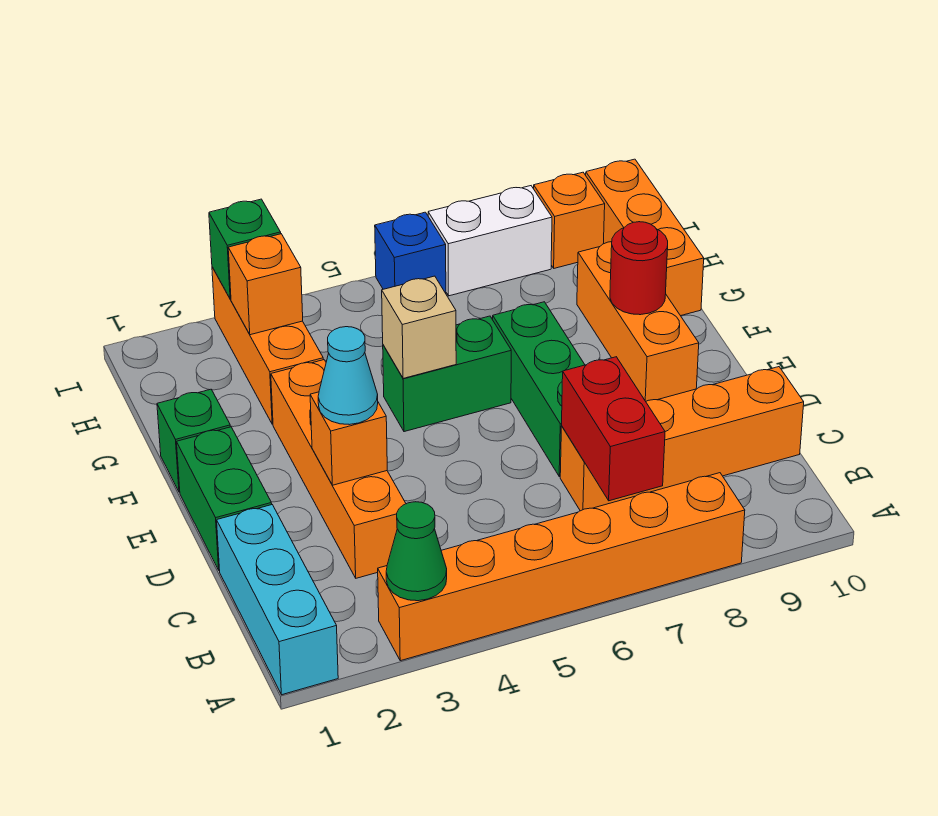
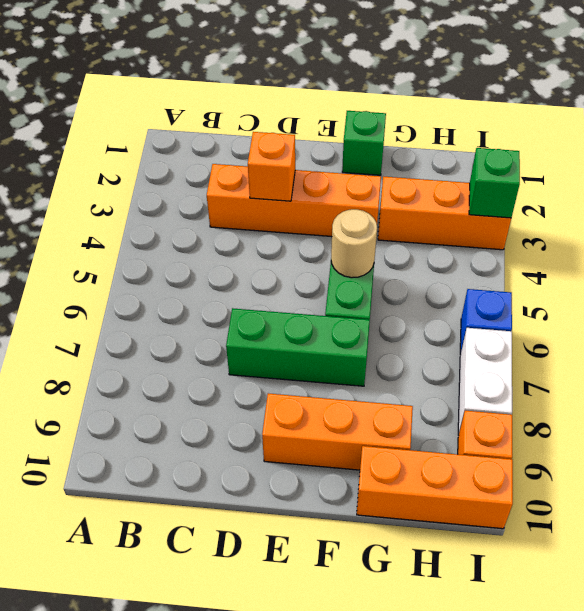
tan 1x1 round brick [331,209,377,278] -> tan 1x1 brick [382,276,456,378]
none -> cyan 1x3 brick [217,505,338,695]
none -> orange 1x6 brick [378,473,745,661]
none -> orange 1x4 brick [560,367,804,511]

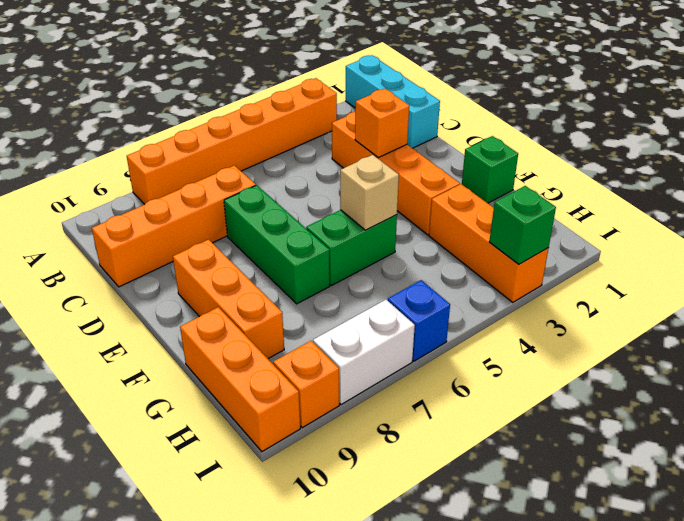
none -> green 1x2 brick [177,427,272,570]
none -> green 1x1 cone [386,502,447,601]
none -> red 1x2 brick [562,357,665,501]

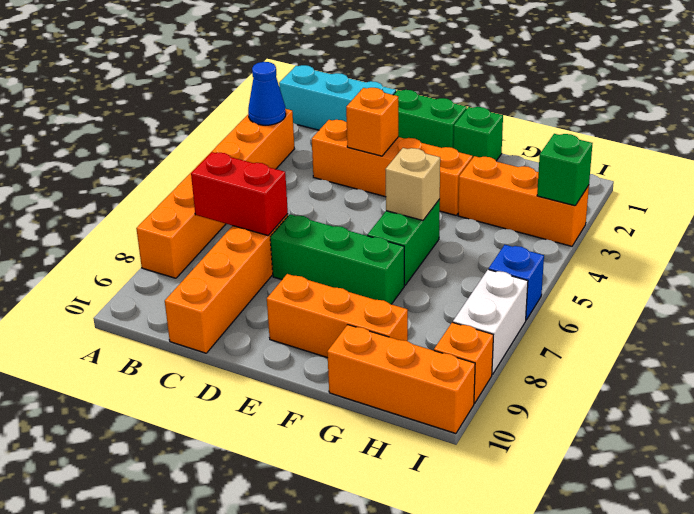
blue 1x1 cone [248,62,286,125] -> green 1x1 cone [386,502,447,601]
none -> red 1x1 round brick [610,222,668,315]
none -> orange 1x1 brick [228,234,303,335]
none -> cyan 1x1 cone [318,327,378,425]

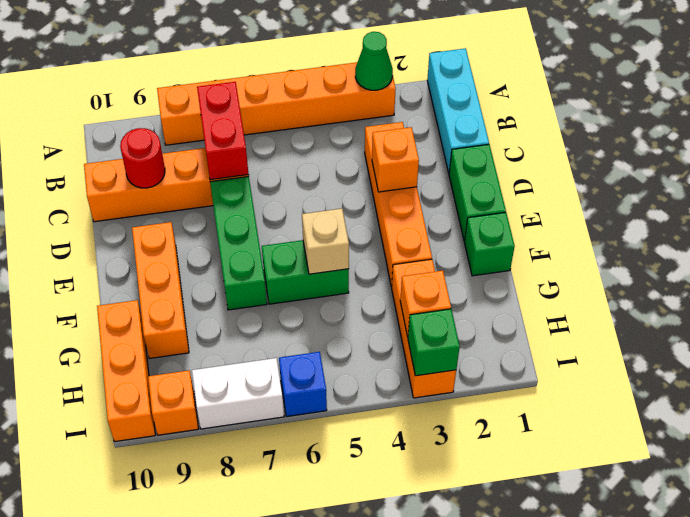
red 1x1 round brick [120,128,165,188] -> red 1x1 round brick moved to [610,222,668,315]
none -> cyan 1x1 cone [318,327,378,425]

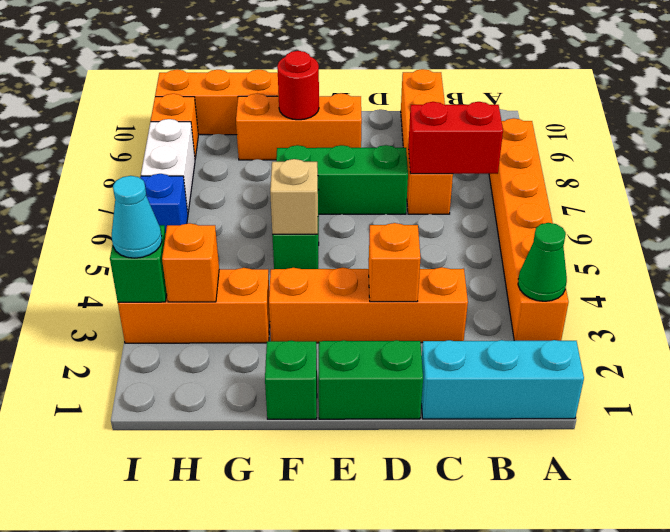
cyan 1x1 cone [112,176,162,258] -> cyan 1x1 cone moved to [318,327,378,425]

